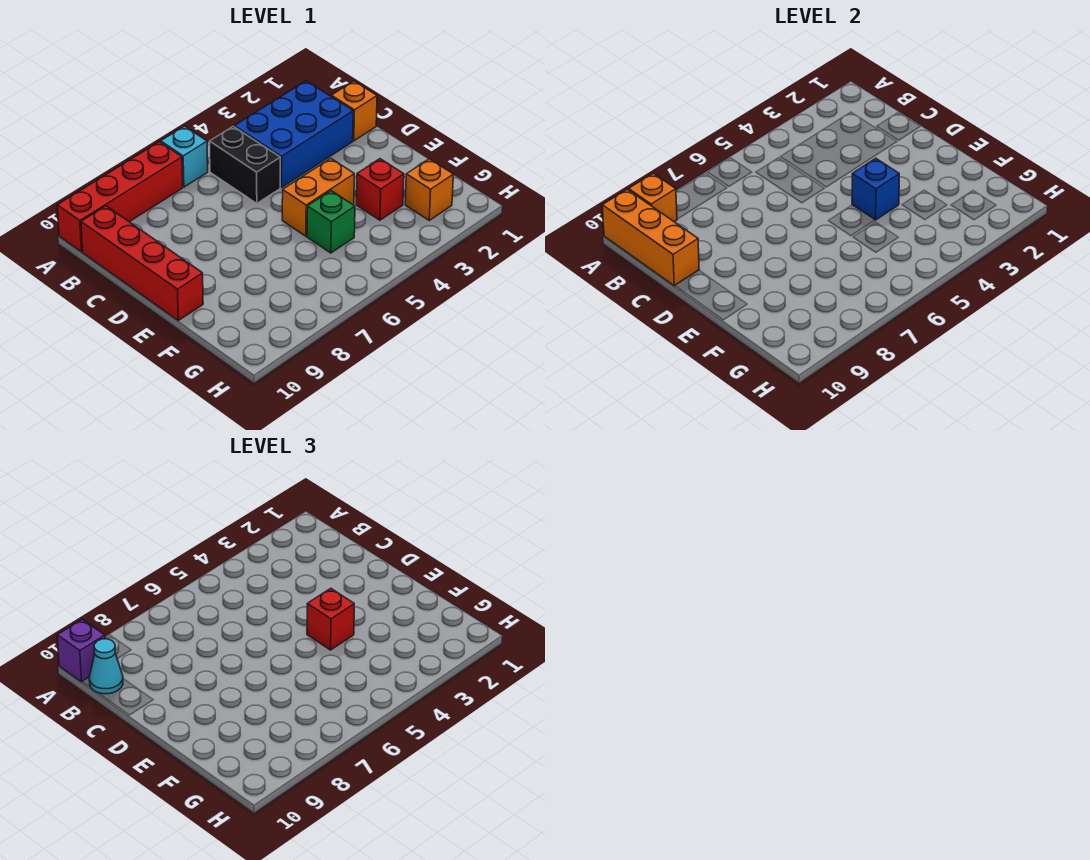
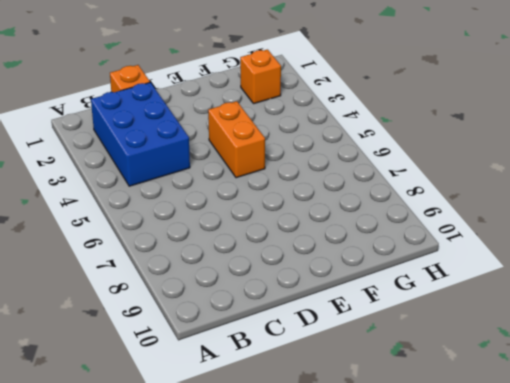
none -> cyan 1x1 brick [161,126,208,187]
none -> red 1x4 brick [57,142,183,252]
none -> black 1x2 brick [210,126,280,203]

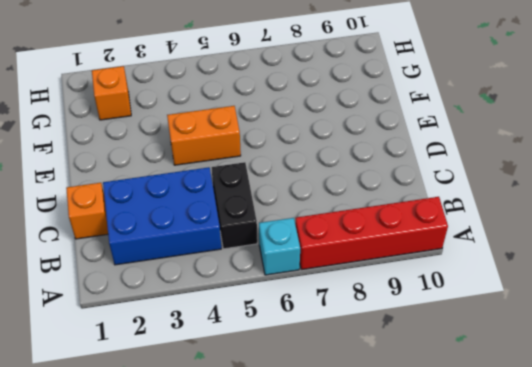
none -> red 1x4 brick [81,206,203,320]
none -> red 1x1 brick [356,159,404,220]
none -> green 1x1 brick [307,191,355,253]

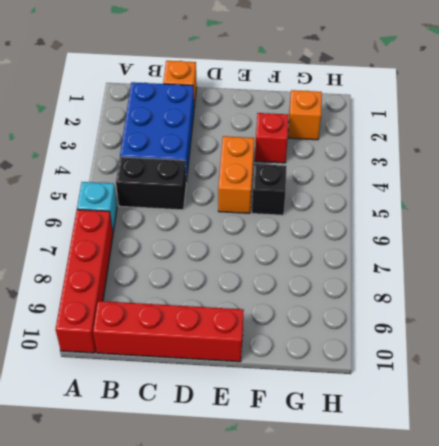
black 1x1 brick [252,164,286,215] -> green 1x1 brick [307,191,355,253]
none -> orange 1x1 brick [629,173,677,222]
none -> orange 1x3 brick [602,189,699,286]
none -> blue 1x1 brick [852,158,899,220]

